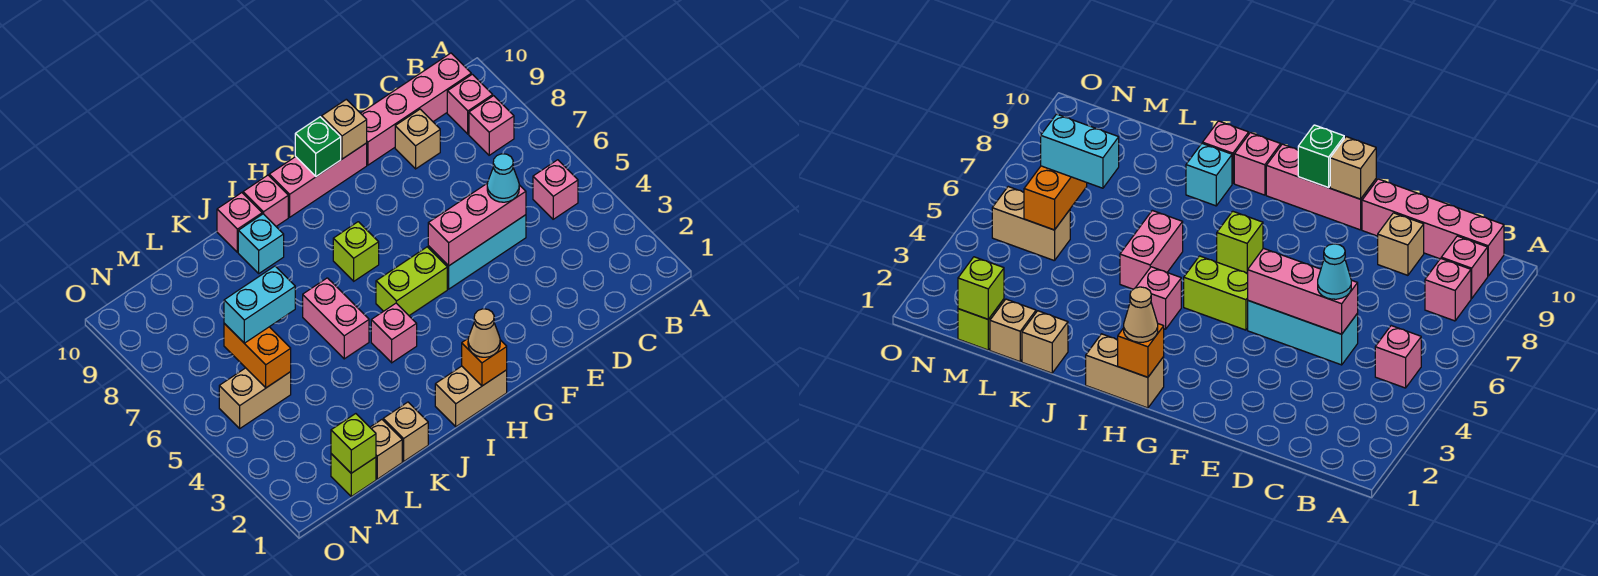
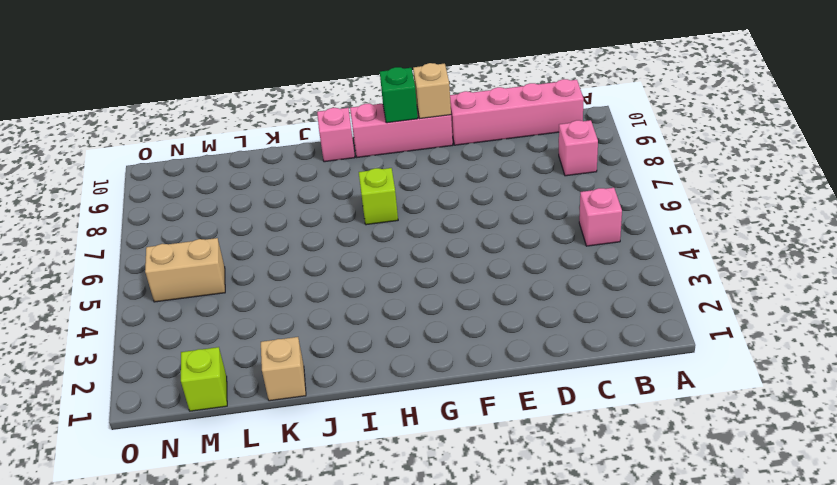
none -> pink 1x1 brick [447,74,493,134]
none -> cyan 1x3 brick [428,215,526,289]
none -> tan 1x1 brick [395,109,440,169]

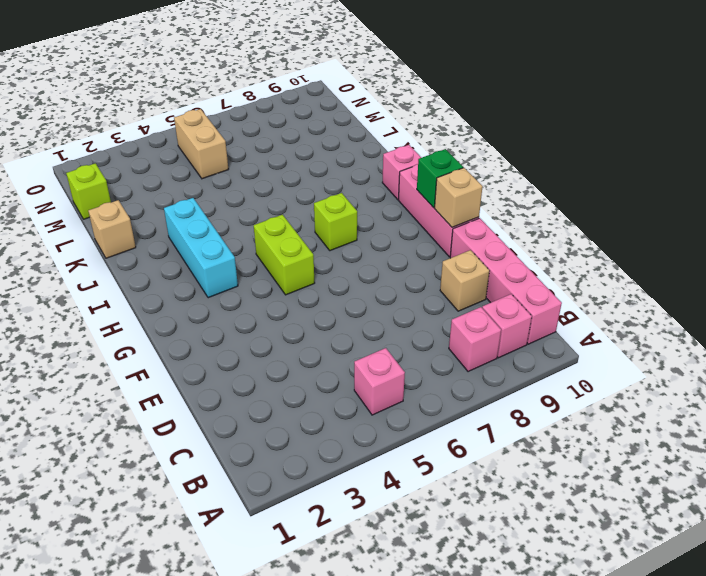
cyan 1x3 brick [164,198,238,298] -> cyan 1x3 brick moved to [428,215,526,289]
none -> tan 1x2 brick [435,366,507,427]
none -> pink 1x1 brick [371,303,417,363]
none -> pink 1x2 brick [303,278,369,359]

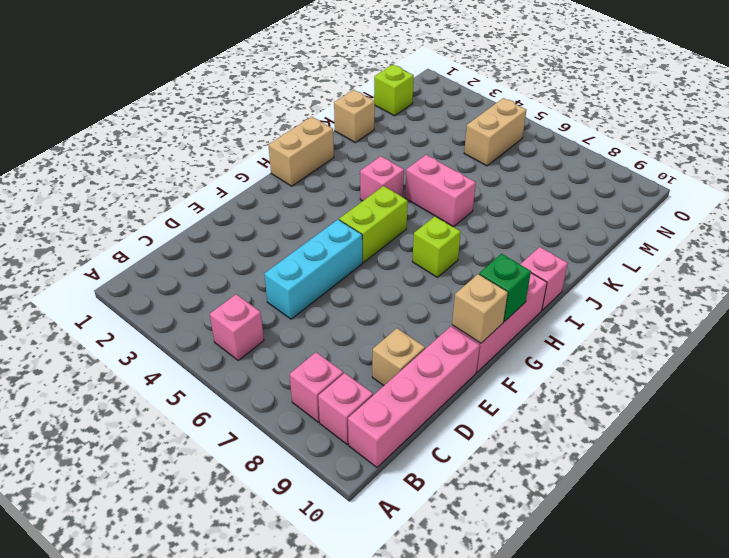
none -> cyan 1x1 brick [238,214,284,273]
none -> pink 1x1 brick [217,193,262,252]
none -> tan 1x1 brick [370,420,402,479]

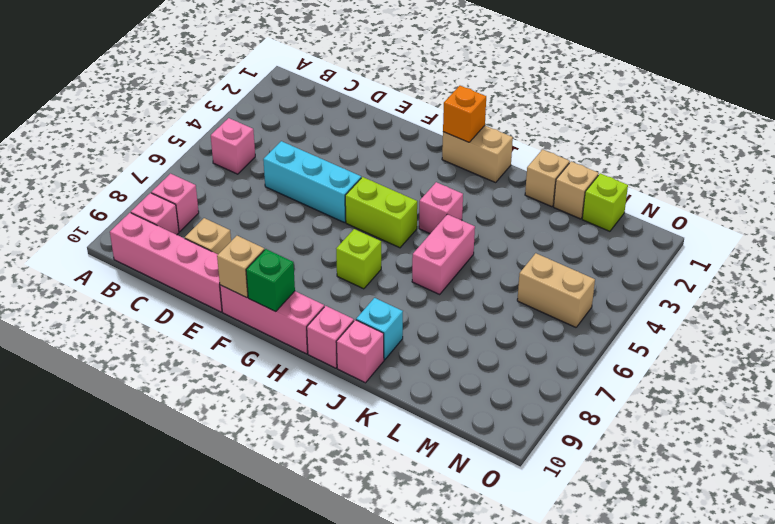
none -> pink 1x3 brick [428,183,526,266]
none -> lime 1x1 brick [331,414,376,473]
none -> orange 1x2 brick [224,324,291,388]

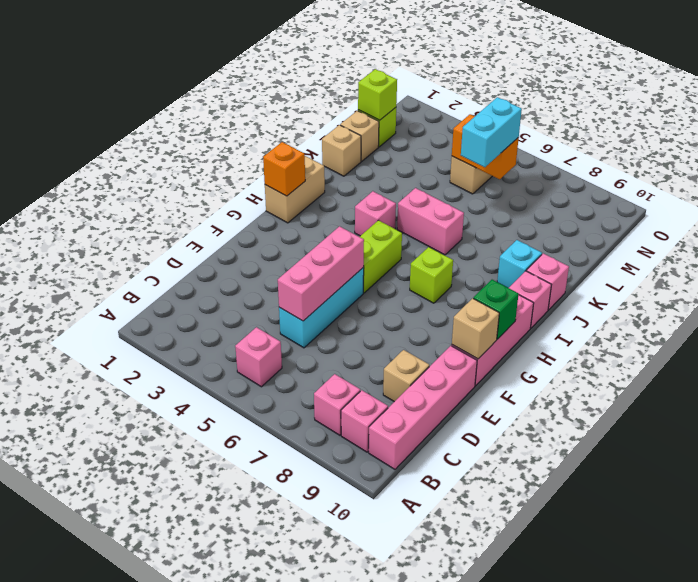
none -> cyan 1x1 cone [487,154,519,202]
none -> tan 1x1 cone [468,309,500,357]

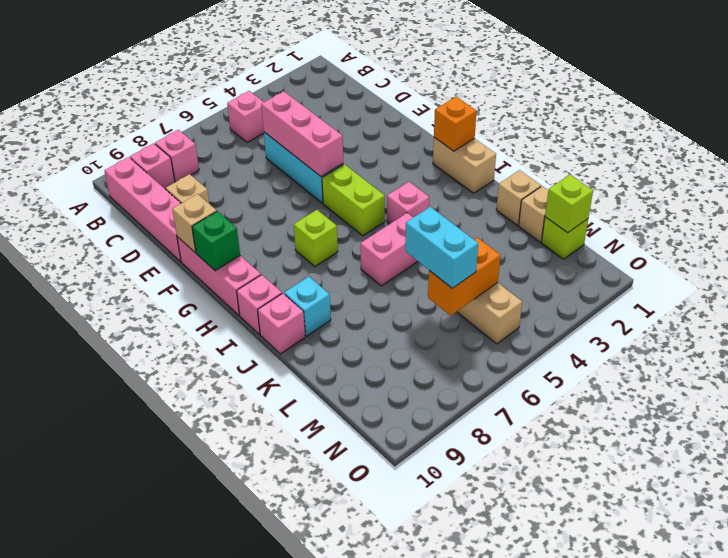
none -> cyan 1x1 cone [487,154,519,202]
none -> tan 1x1 cone [468,309,500,357]

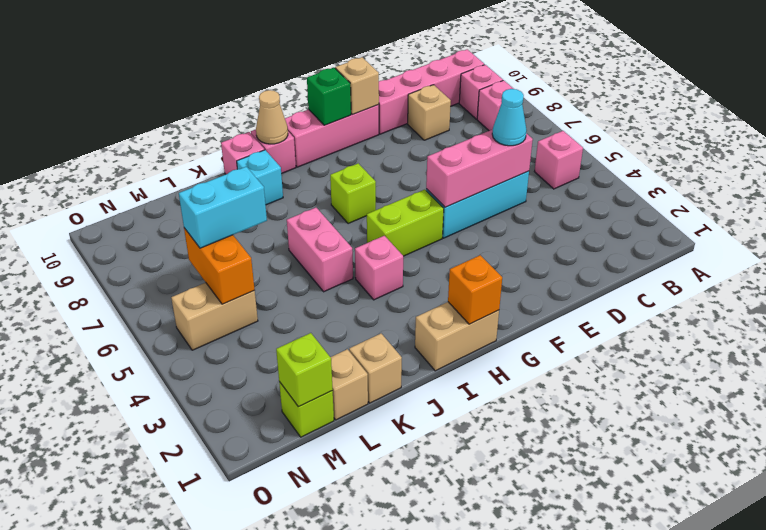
tan 1x1 cone [256,90,288,144] -> tan 1x1 cone moved to [468,309,500,357]

